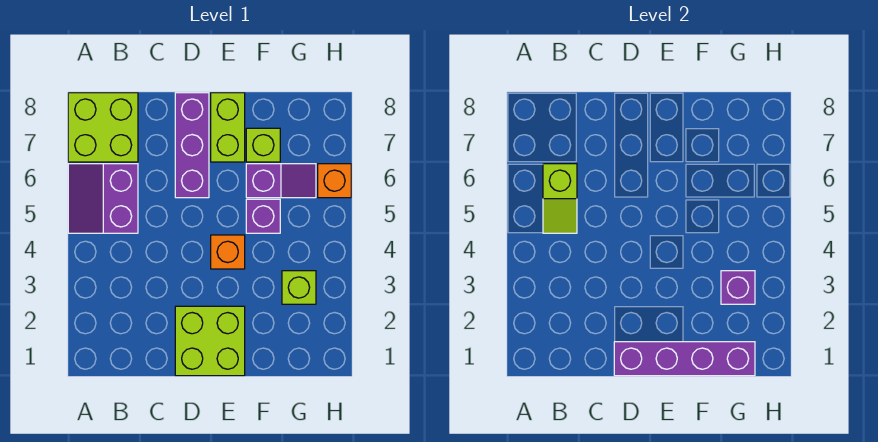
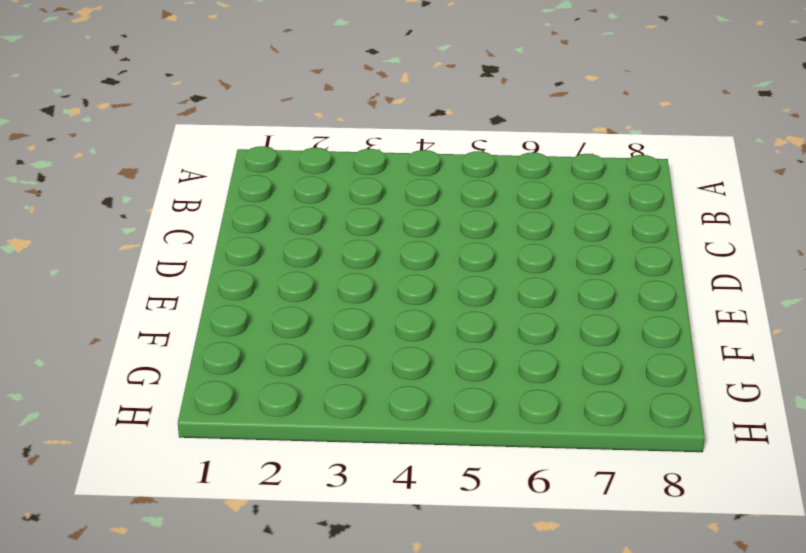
none -> purple 2x2 slope [68,164,138,233]
none -> lime 2x2 brick [68,93,138,162]
none -> lime 2x2 brick [175,306,245,376]

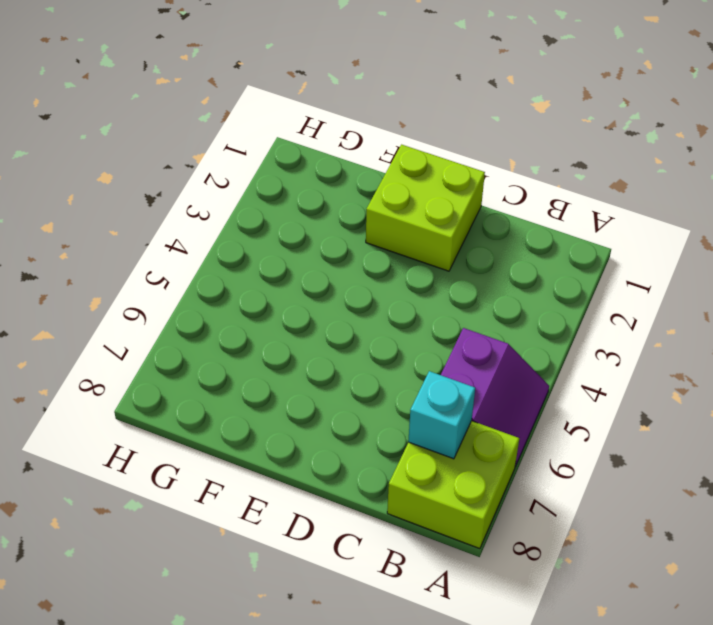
cyan 1x1 brick [408,371,475,459] -> none
none -> purple 1x3 brick [175,93,209,198]
none -> orange 1x1 brick [211,235,245,269]
none -> lime 1x2 brick [211,93,245,162]

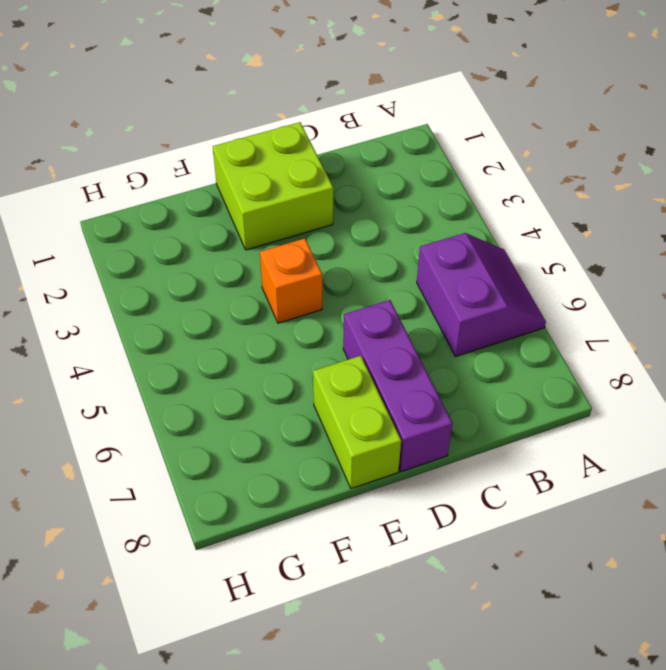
none -> lime 2x2 brick [68,93,138,162]
none -> purple 1x1 brick [246,199,280,233]
none -> purple 1x2 slope [246,164,316,198]

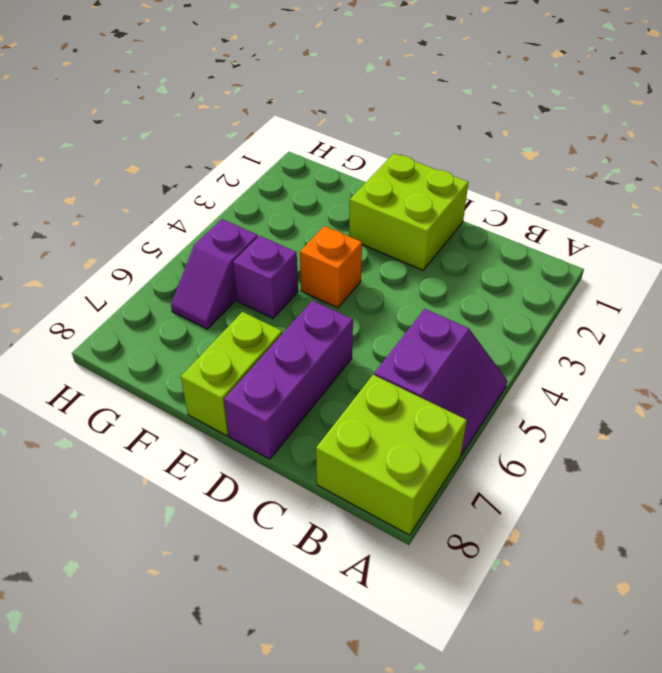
purple 1x2 slope [171,219,258,329] -> purple 1x2 slope turned to [246,164,316,198]
none -> lime 1x1 brick [246,128,280,162]
none -> lime 1x1 brick [282,271,316,304]
none -> orange 1x1 brick [318,164,351,198]

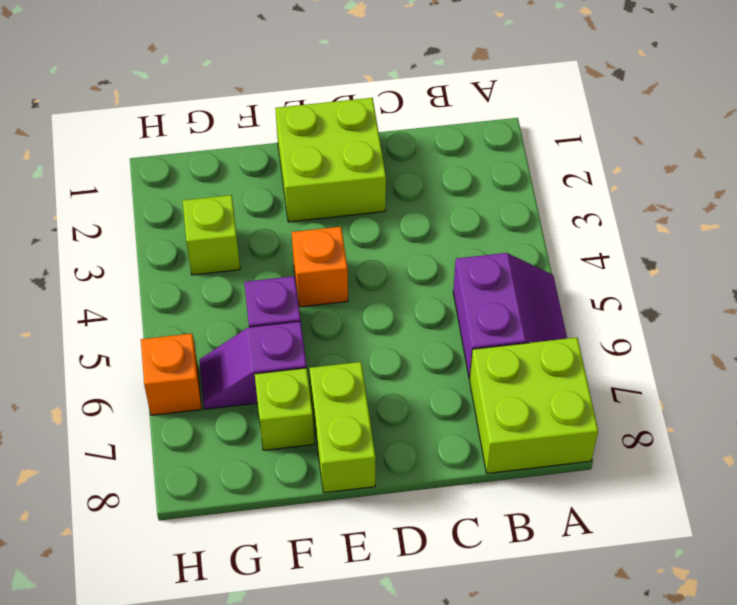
none -> purple 1x3 brick [175,93,209,198]
none -> lime 1x2 slope [543,164,577,233]
none -> purple 1x4 brick [614,342,755,376]

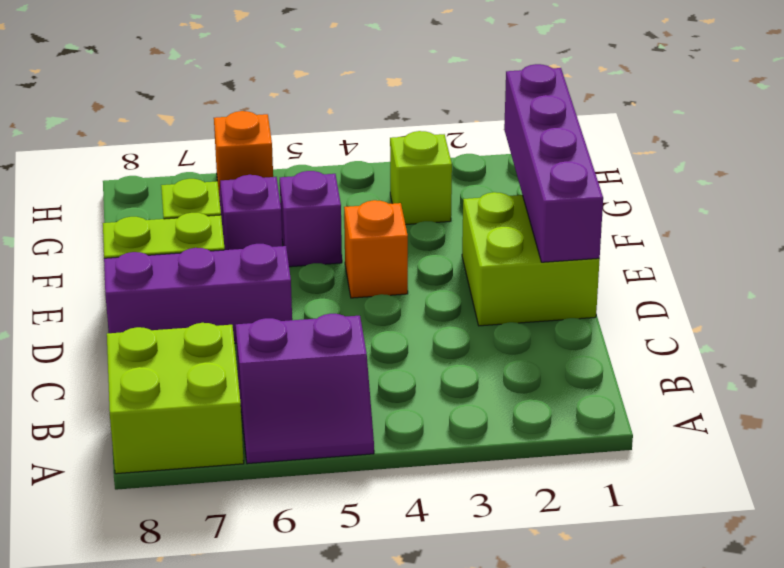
none -> lime 1x2 slope [543,164,577,233]
none -> purple 1x1 brick [721,271,755,304]

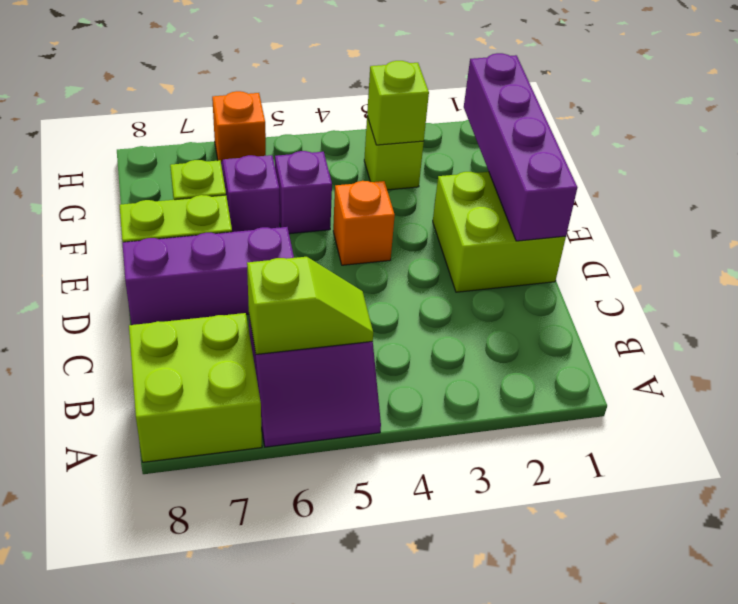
lime 1x1 brick [367,61,429,145] -> purple 1x1 brick [721,271,755,304]

